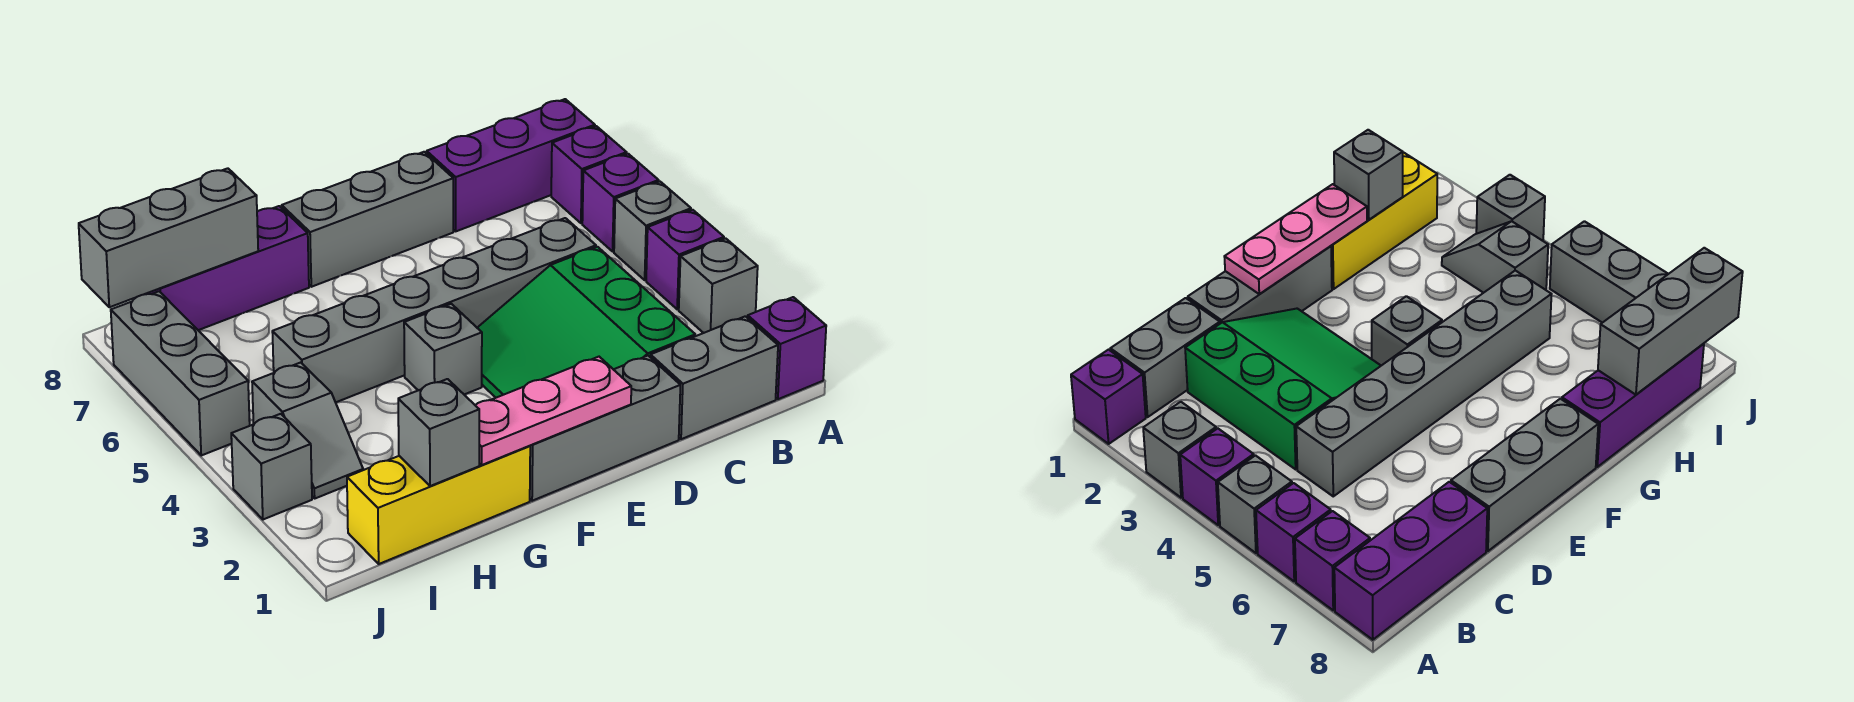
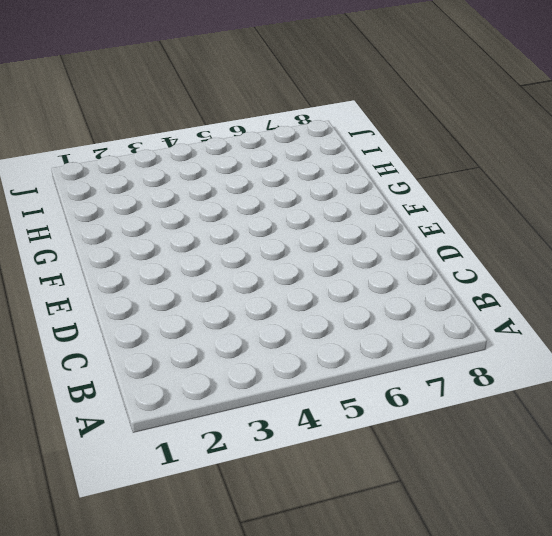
none -> purple 1x1 brick [748,297,826,399]
none -> grey 1x1 brick [679,238,758,333]
none -> purple 1x1 brick [646,210,724,309]

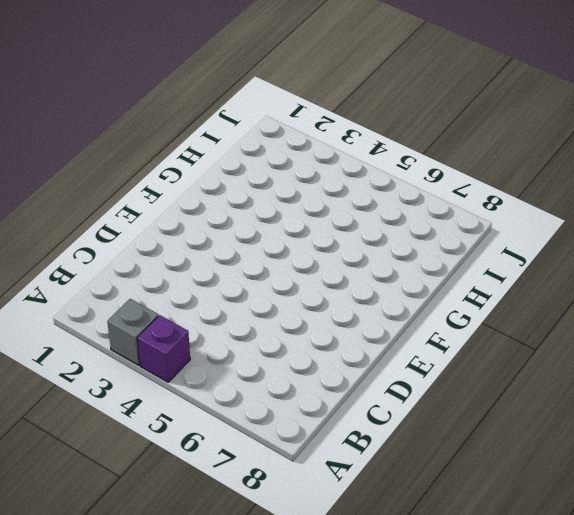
none -> purple 1x1 brick [748,297,826,399]
none -> grey 1x1 brick [614,182,691,280]
none -> purple 1x1 brick [582,154,659,251]

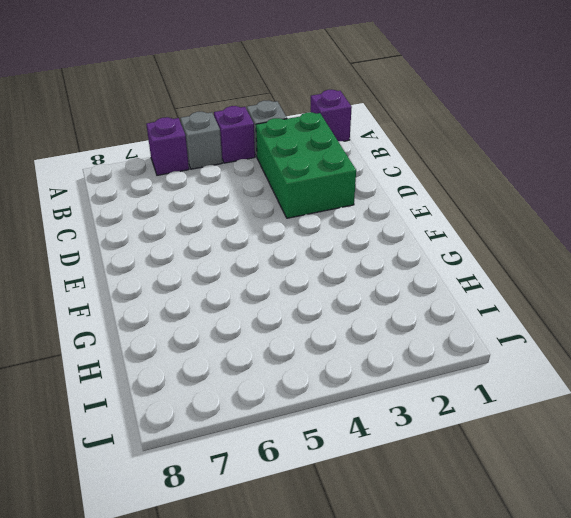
green 2x3 brick [256,112,356,218] -> green 3x3 slope [477,247,695,398]
none -> purple 1x1 brick [551,126,627,223]
none -> purple 1x3 brick [427,99,595,231]
none -> grey 1x2 brick [650,316,778,439]

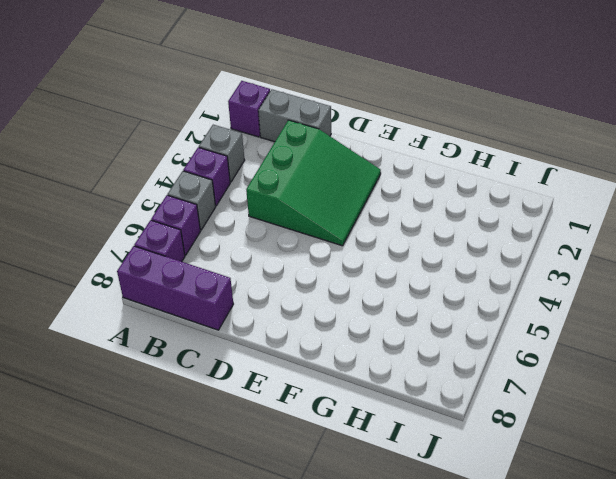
none -> grey 1x6 brick [272,218,596,402]
none -> grey 1x3 brick [530,356,680,501]
none -> grey 1x3 brick [282,152,453,287]

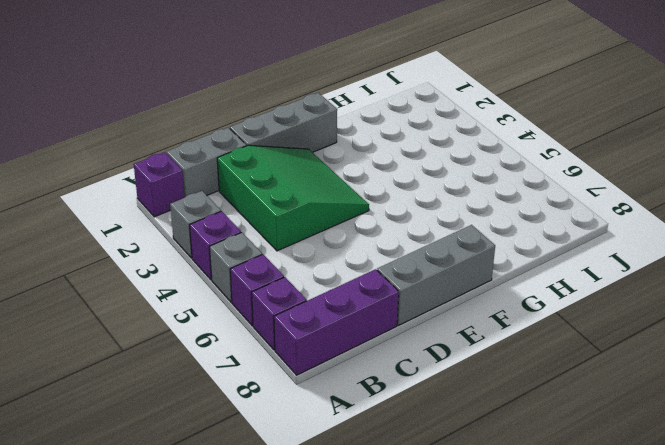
none -> grey 1x6 brick [272,218,596,402]
none -> grey 1x1 brick [404,304,482,394]
none -> yellow 1x3 brick [347,446,530,564]

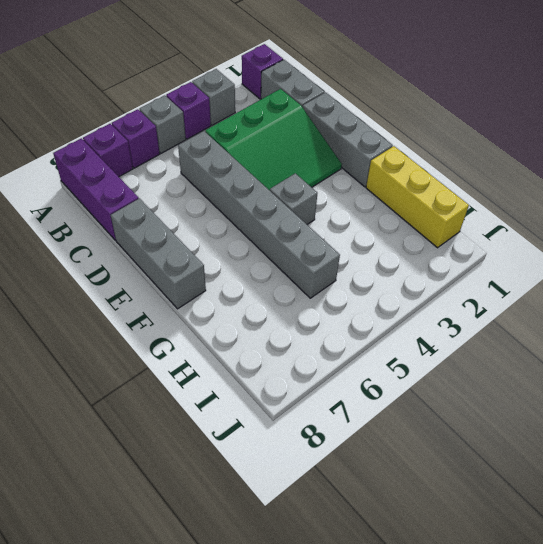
none -> purple 1x3 brick [134,206,309,330]
none -> grey 1x2 slope [252,363,363,498]
none -> grey 1x1 brick [231,414,312,519]

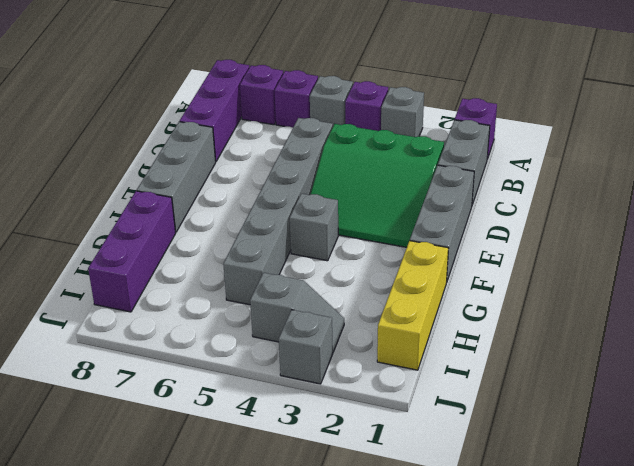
none -> grey 1x3 brick [111,291,250,455]
none -> pink 1x3 plate [475,357,631,465]
none -> grey 1x1 brick [398,379,479,486]

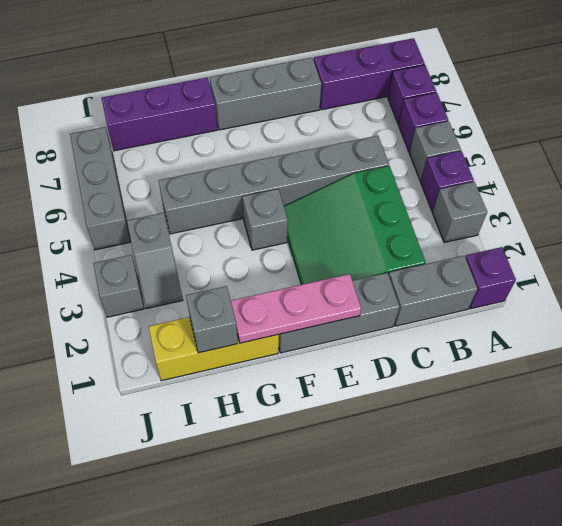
none -> grey 1x3 brick [79,168,258,307]

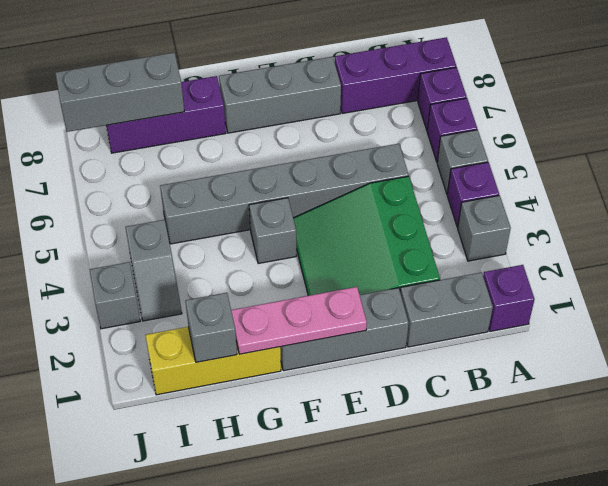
none -> grey 1x3 brick [111,291,250,455]

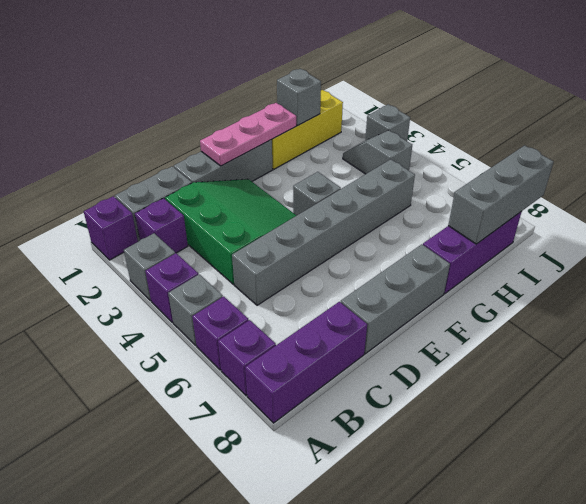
purple 1x1 brick [135,198,188,253] -> none
none -> grey 1x3 brick [111,291,250,455]

